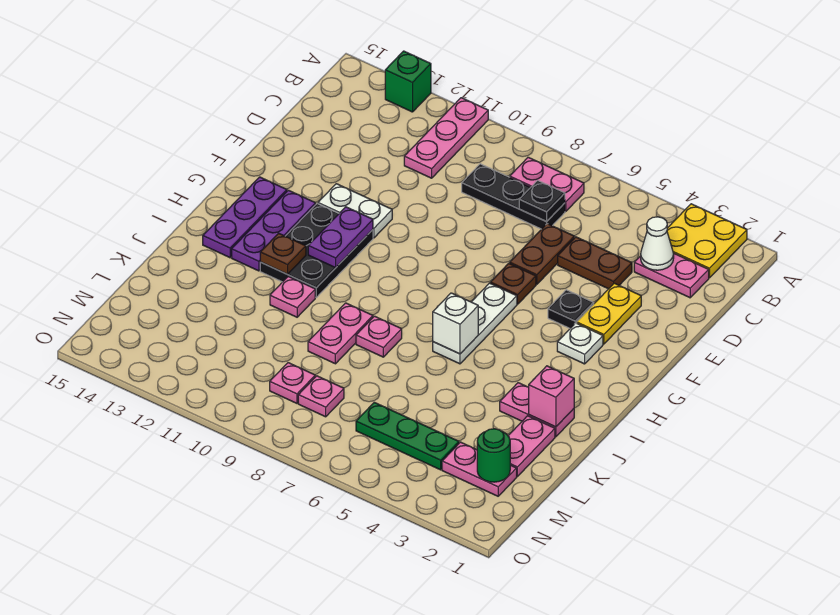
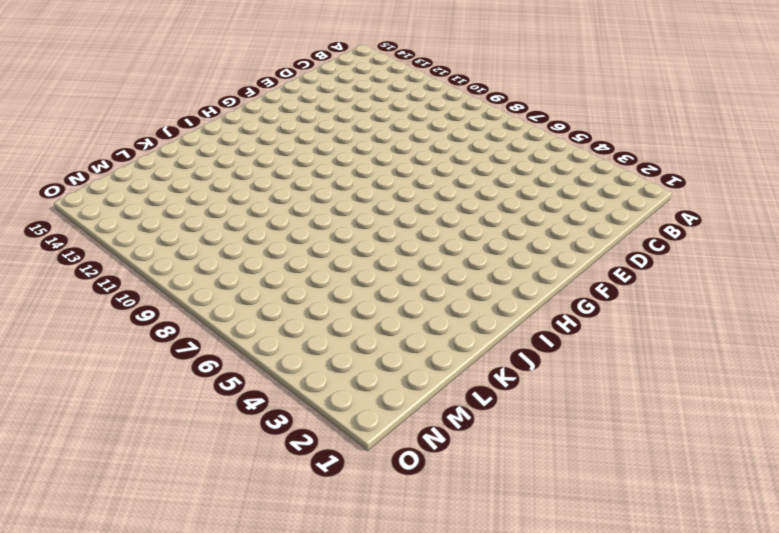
none -> yellow 2x2 plate [667,204,747,278]
none -> pink 1x3 plate [404,98,488,178]
none -> green 1x1 brick [385,51,431,112]
none -> pink 1x2 plate [510,157,584,212]

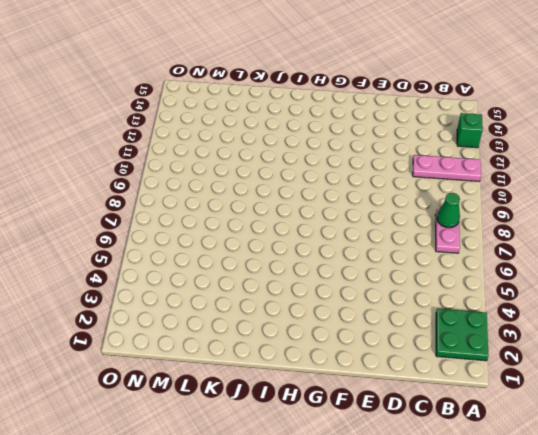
green 2x2 plate [436,309,489,361] -> yellow 2x2 plate [667,204,747,278]
green 1x1 cone [437,193,460,228] -> none
none -> pink 1x2 plate [634,254,709,298]
none -> black 1x3 plate [462,164,565,229]
none -> brown 1x2 plate [558,237,632,289]
none -> brown 1x2 plate [510,224,574,284]

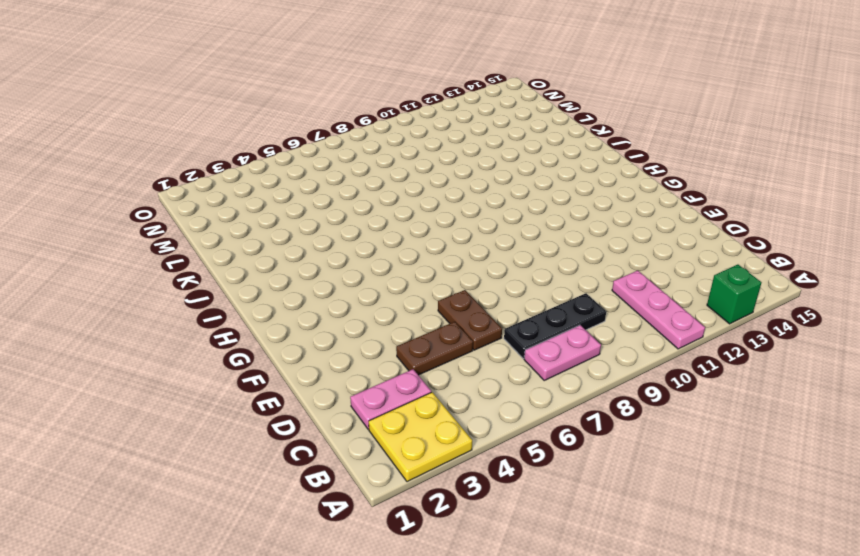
none -> yellow 1x2 plate [577,283,641,344]
none -> black 1x1 plate [548,290,594,328]
none -> brown 1x1 plate [490,263,536,304]
none -> white 1x2 plate [318,184,392,238]

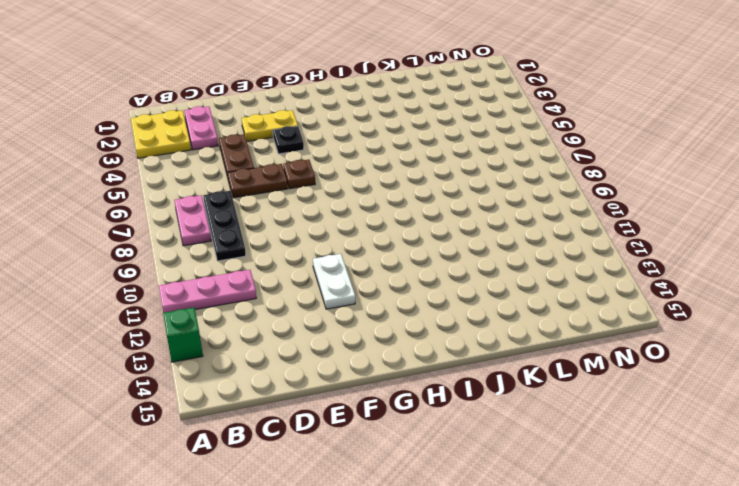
none -> white 1x1 plate [557,323,603,364]
none -> white 1x3 plate [433,283,517,364]
none -> black 2x3 plate [260,204,373,297]
none -> purple 1x3 plate [232,190,316,271]

